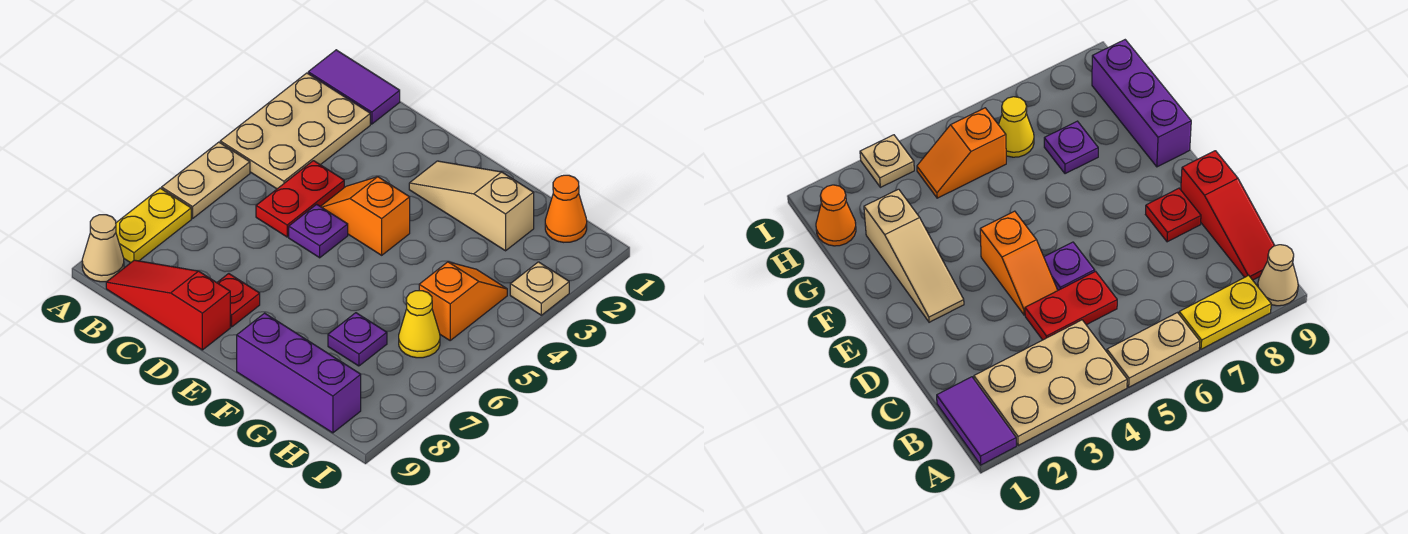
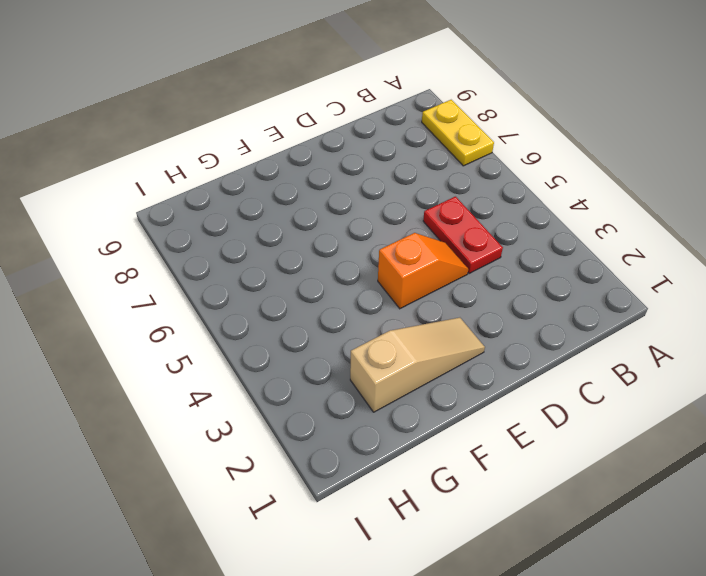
none -> purple 1x2 tile [308,50,400,124]
none -> tan 2x3 plate [220,73,370,189]
none -> tan 1x2 plate [162,142,250,218]

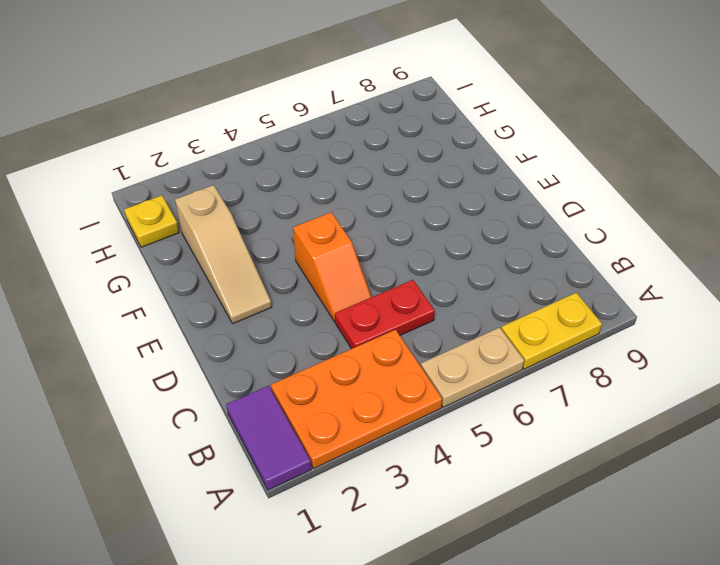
orange 2x3 plate [271,330,442,468] -> tan 2x3 plate [220,73,370,189]
yellow 1x1 plate [124,195,179,247] -> orange 1x1 cone [545,175,587,242]
none -> tan 1x1 cone [82,215,124,282]
none -> red 1x3 slope [106,260,230,350]
none -> purple 1x1 plate [289,204,348,258]

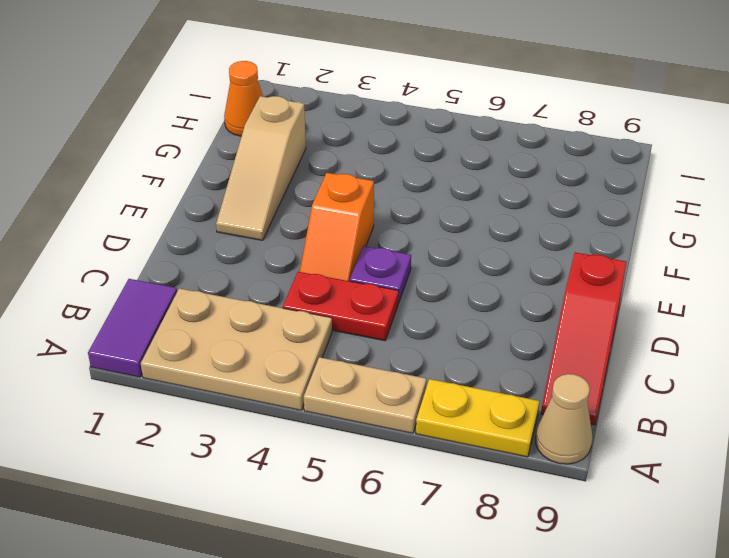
none -> red 1x1 plate [217,274,260,327]
none -> purple 1x3 brick [237,313,361,433]
none -> purple 1x1 plate [328,313,387,366]

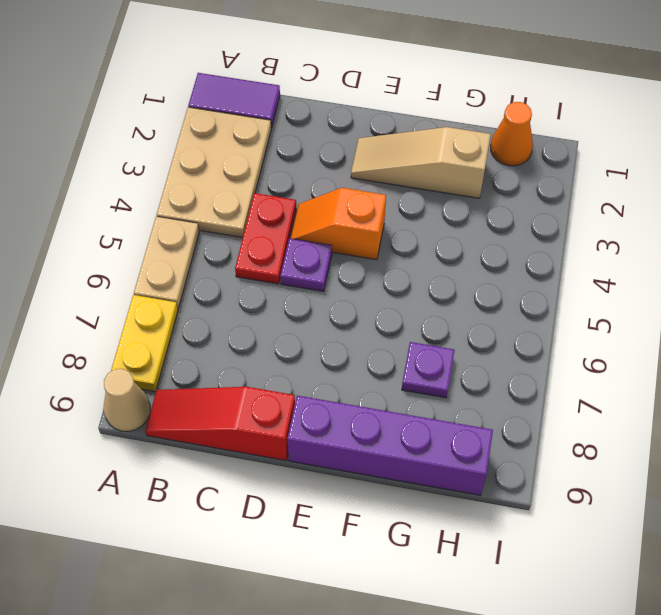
purple 1x4 brick [287,395,493,495] -> purple 1x3 brick [237,313,361,433]
none -> red 1x1 plate [217,274,260,327]
none -> orange 1x2 slope [419,262,507,340]
none -> yellow 1x1 cone [399,291,440,358]

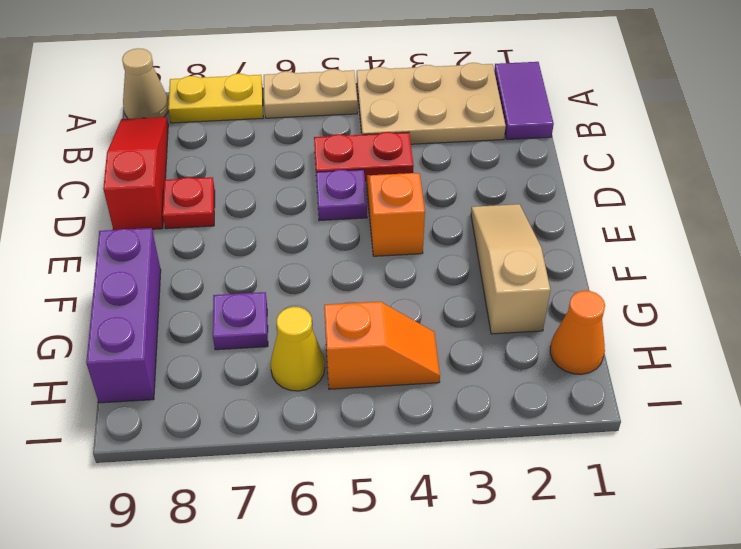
none -> tan 1x1 plate [510,262,569,315]

